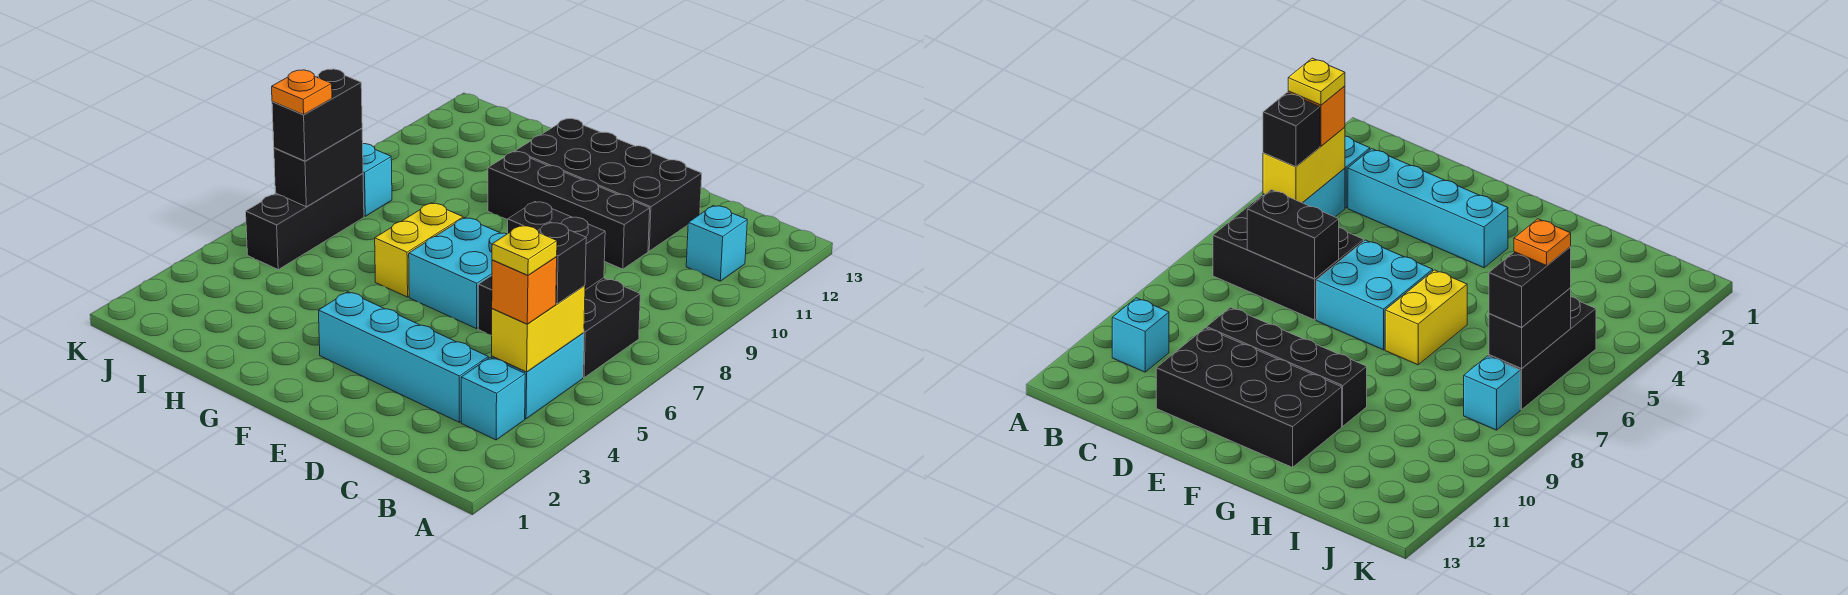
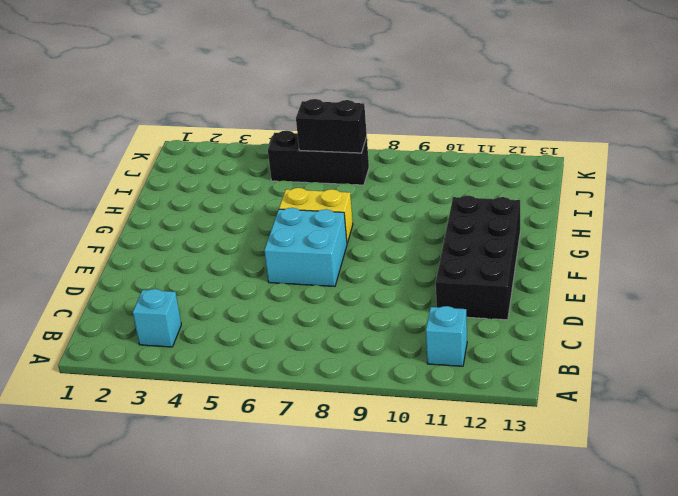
none -> cyan 1x2 brick [491,333,584,419]
none -> black 2x3 brick [478,276,640,378]
none -> cyan 1x4 brick [318,292,488,422]

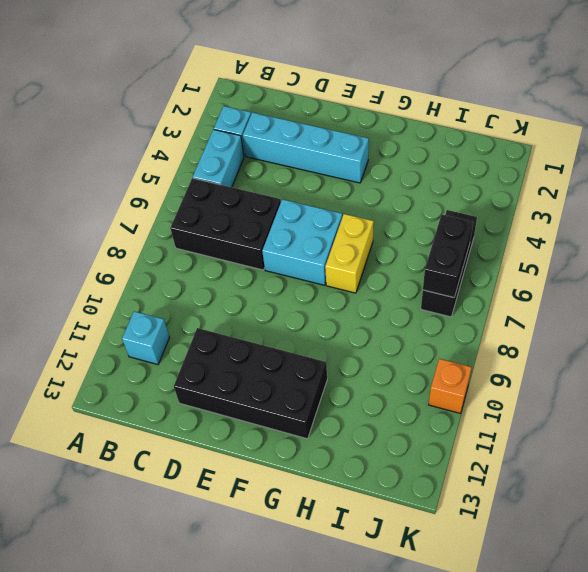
orange 1x1 brick [429,359,472,413] -> orange 1x1 brick moved to [492,257,557,324]
none -> black 1x4 brick [488,152,650,269]
none -> cyan 1x1 brick [363,144,392,216]
none -> yellow 1x2 brick [492,286,585,372]

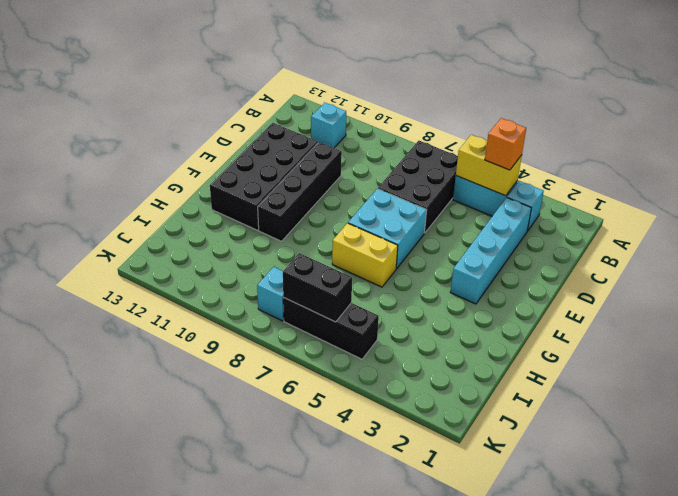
none -> black 1x2 brick [508,202,605,290]
none -> black 1x1 brick [538,222,586,304]
none -> black 1x2 brick [272,69,362,161]

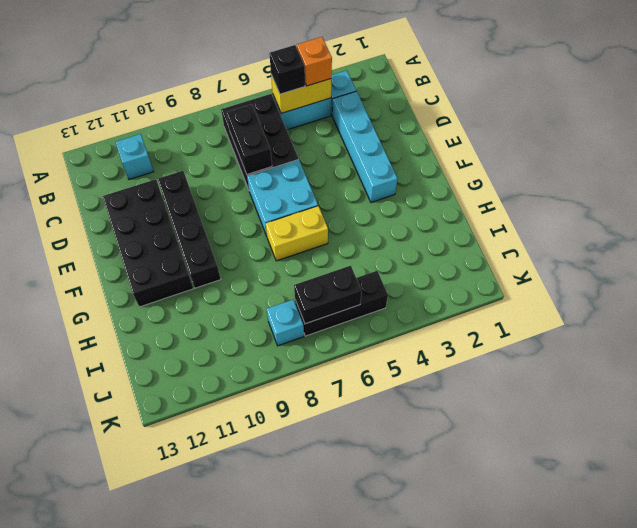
none -> black 1x2 brick [272,69,362,161]
none -> yellow 1x1 plate [492,225,557,275]
none -> orange 1x1 plate [272,70,332,115]

